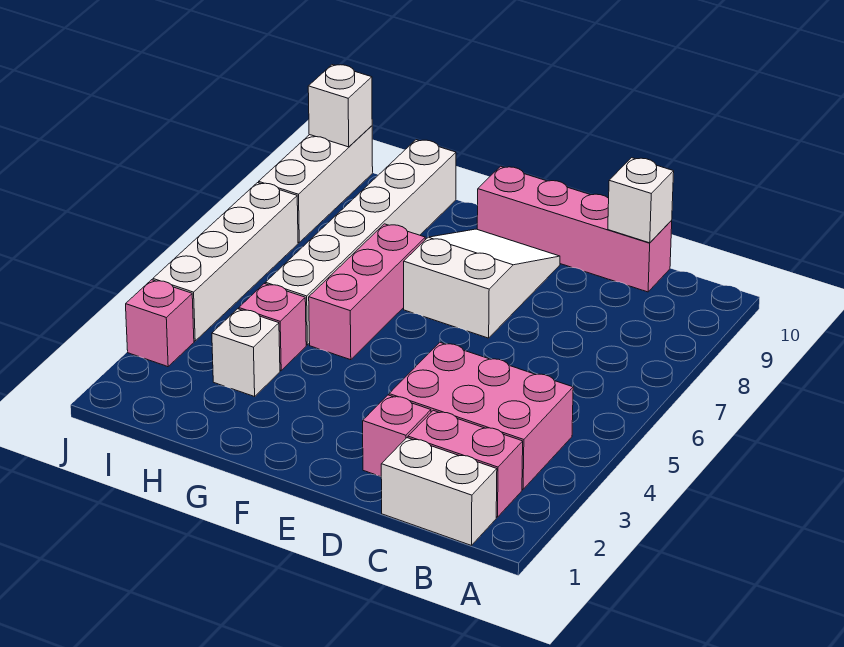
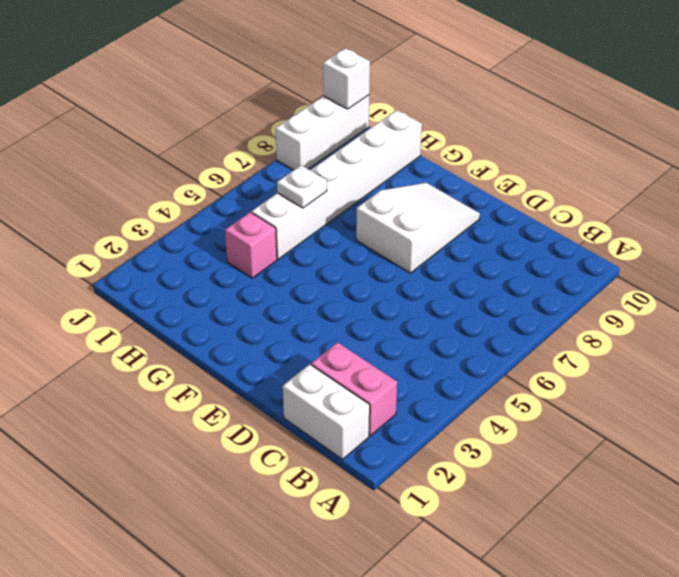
white 1x1 plate [277,165,327,208] -> none
none -> pink 2x3 brick [389,343,573,489]
none -> pink 1x4 brick [477,166,672,292]
none -> pink 1x1 brick [363,395,431,477]

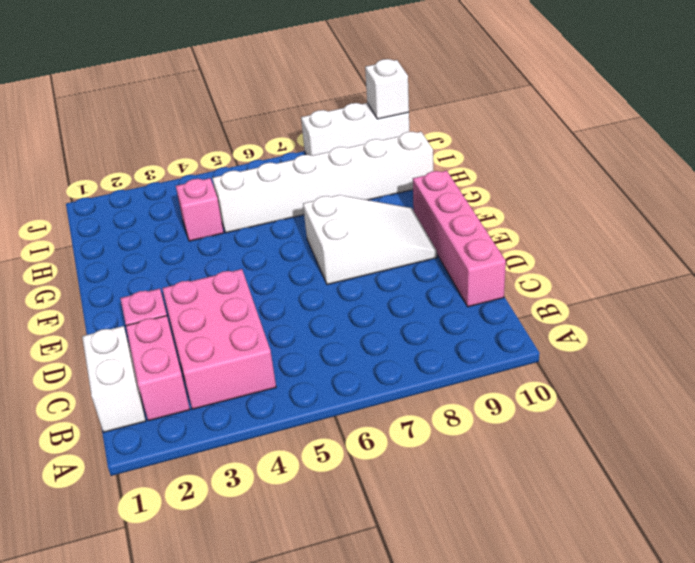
none -> pink 1x3 brick [309,224,425,360]
none -> white 1x1 brick [212,309,280,397]
none -> pink 1x1 brick [126,280,194,367]

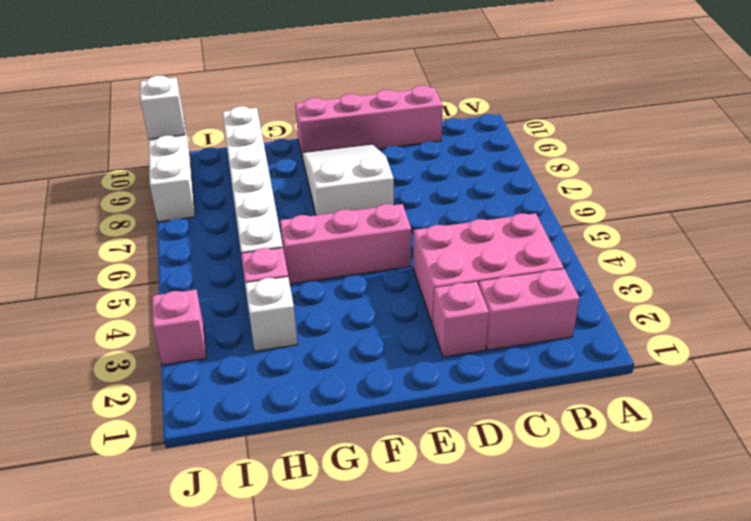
pink 1x3 brick [280,204,411,284] -> pink 1x3 brick turned to [309,224,425,360]
none -> white 1x2 brick [381,438,497,546]
none -> white 1x4 brick [153,183,298,341]
none -> white 1x1 brick [608,158,674,243]

